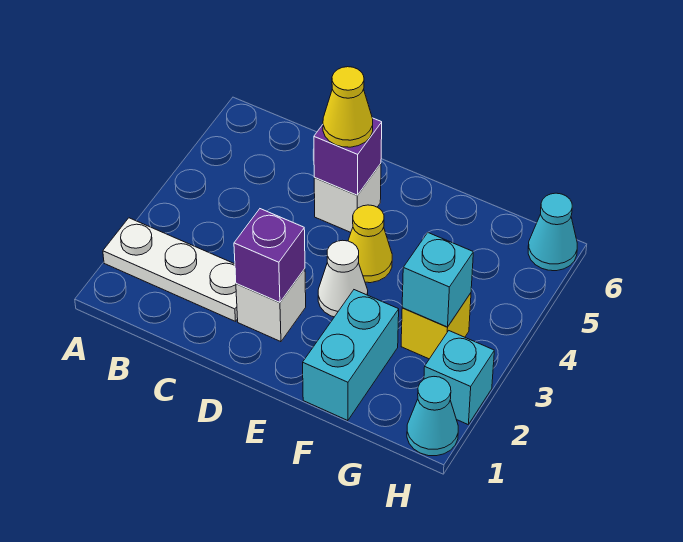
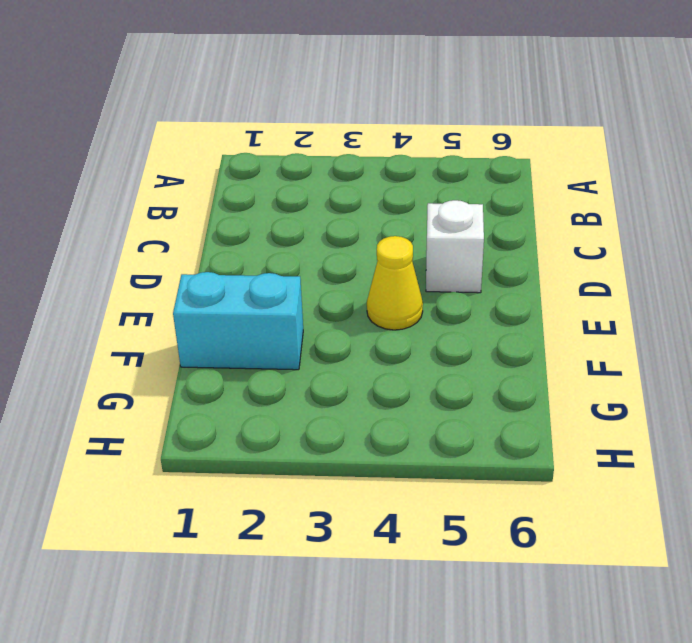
none -> white 1x3 plate [103,218,238,321]
none -> white 1x1 brick [236,269,306,342]
none -> white 1x1 cone [318,240,368,317]

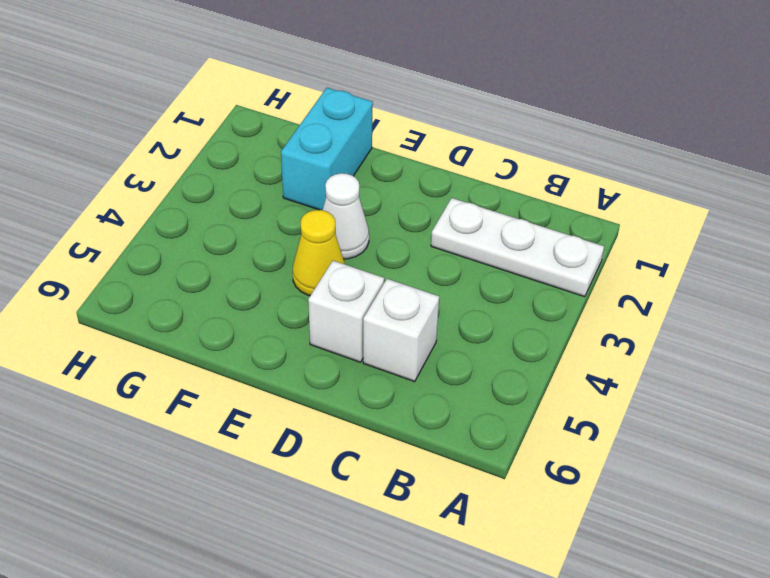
white 1x1 brick [363,279,439,382] -> white 1x1 brick moved to [236,269,306,342]
none -> yellow 1x1 brick [401,293,471,359]
none -> cyan 1x1 cone [407,377,458,456]
none -> cyan 1x1 brick [424,331,494,424]

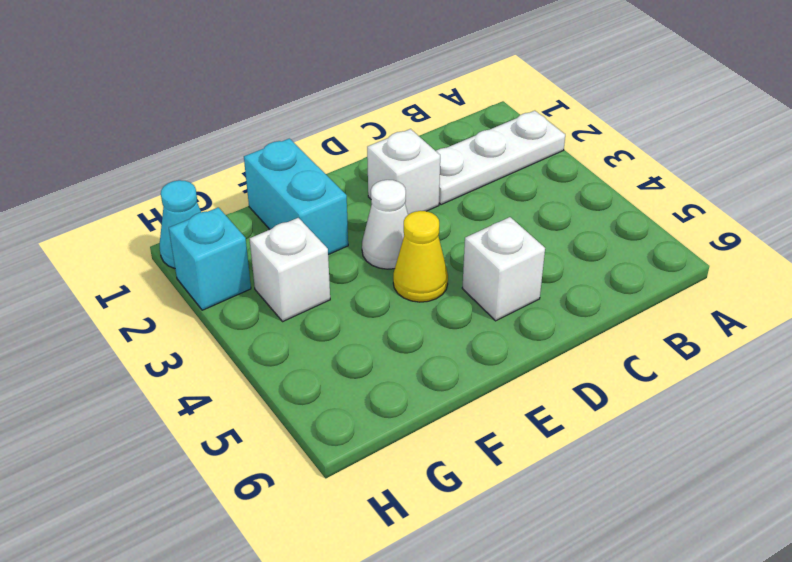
white 1x1 brick [250,218,330,321] -> yellow 1x1 brick [401,293,471,359]
none -> cyan 1x1 cone [528,193,577,271]
none -> purple 1x1 brick [234,209,305,303]
none -> purple 1x1 brick [314,118,382,195]

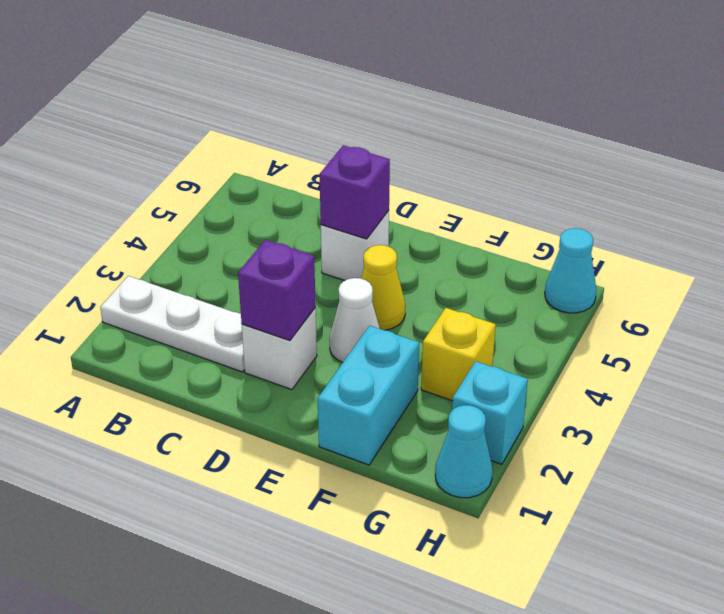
none -> cyan 1x1 brick [402,233,473,327]
none -> yellow 1x1 cone [323,67,373,147]

